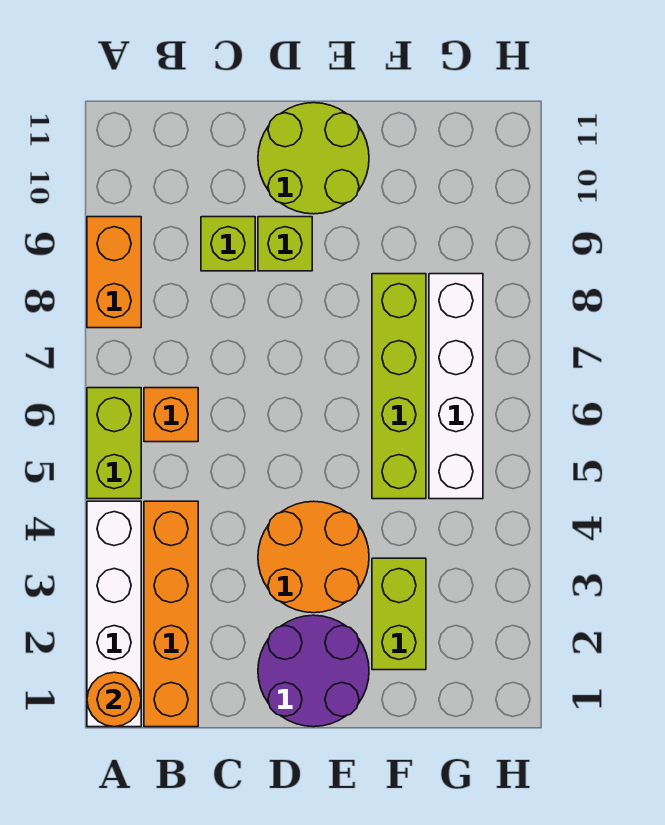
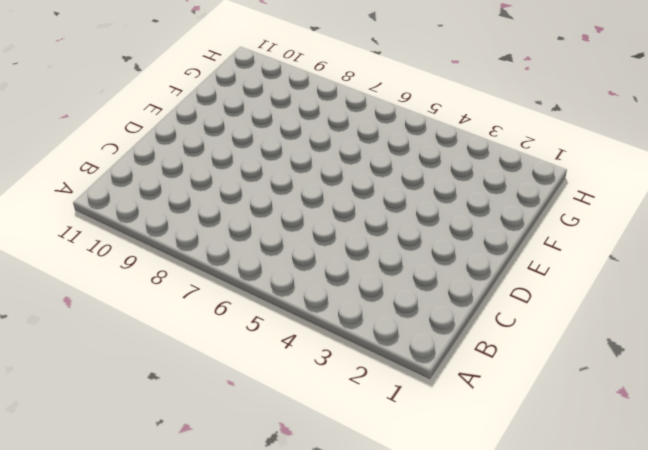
none -> white 1x4 brick [87,501,141,727]
none -> lime 1x2 brick [87,388,141,499]
none -> orange 1x2 brick [87,217,141,328]

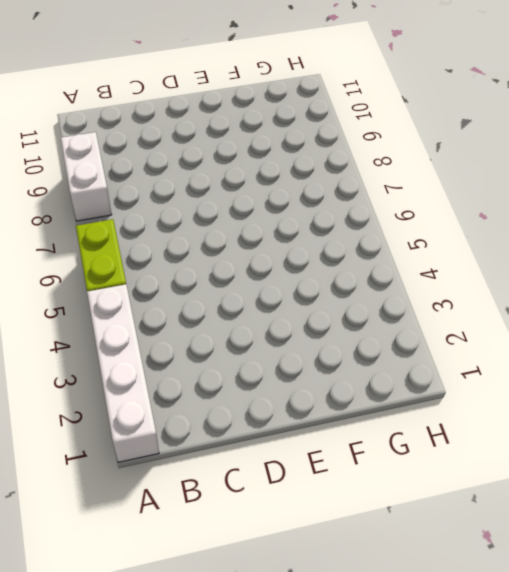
white 1x2 brick [61,132,112,221] -> orange 1x2 brick [87,217,141,328]
none -> orange 1x4 brick [144,501,198,727]
none -> orange 1x1 brick [144,388,198,442]
none -> lime 1x1 brick [201,217,255,271]

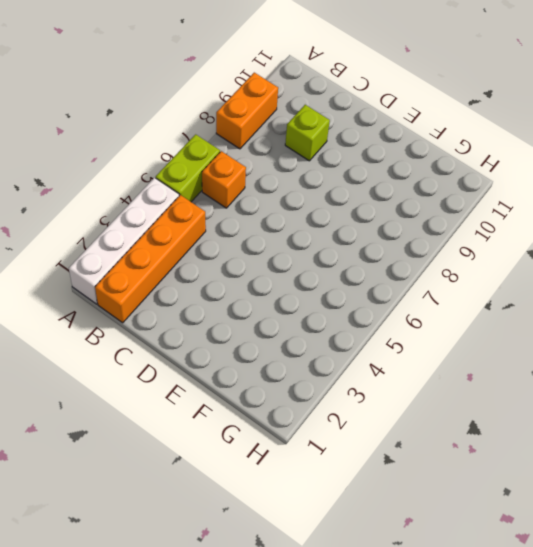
none -> purple 2x2 round brick [258,615,369,727]
none -> orange 2x2 round brick [258,501,369,613]
none -> lime 1x1 brick [258,217,312,271]

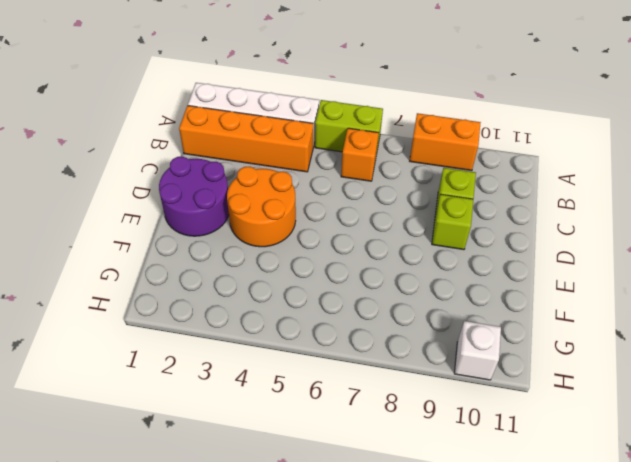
white 1x1 brick [454,321,501,380] -> none
none -> lime 2x2 round brick [258,103,369,214]
none -> lime 1x2 brick [372,558,426,670]
none -> lime 1x4 brick [372,274,426,499]

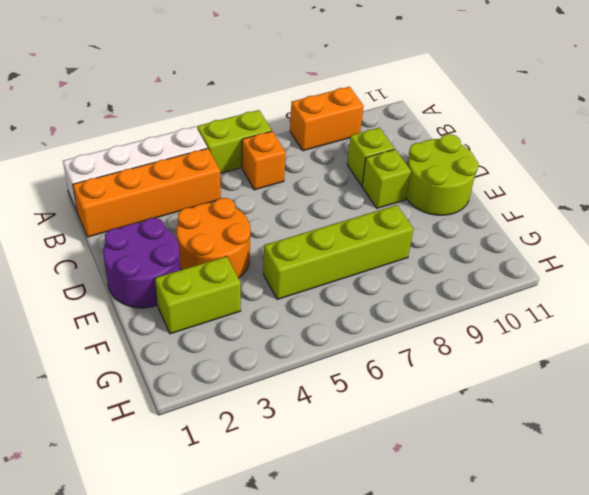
none -> white 1x4 brick [429,274,483,499]
none -> orange 1x1 round brick [87,672,141,727]

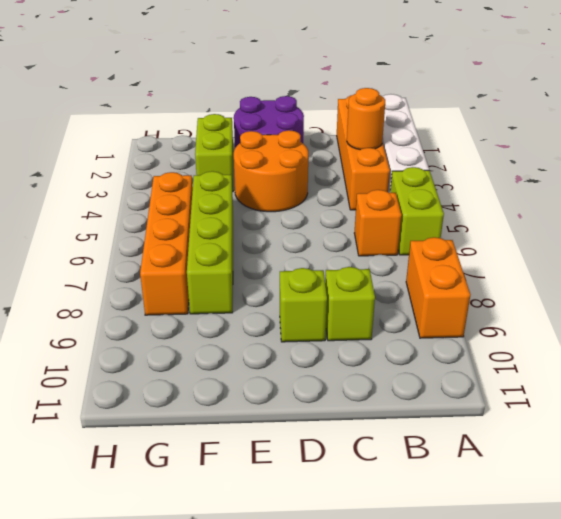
orange 1x1 round brick [347,88,385,150] -> orange 1x1 round brick moved to [87,672,141,727]
orange 1x4 brick [140,172,193,315] -> white 1x4 brick [429,274,483,499]
none -> lime 2x2 round brick [258,103,369,214]

